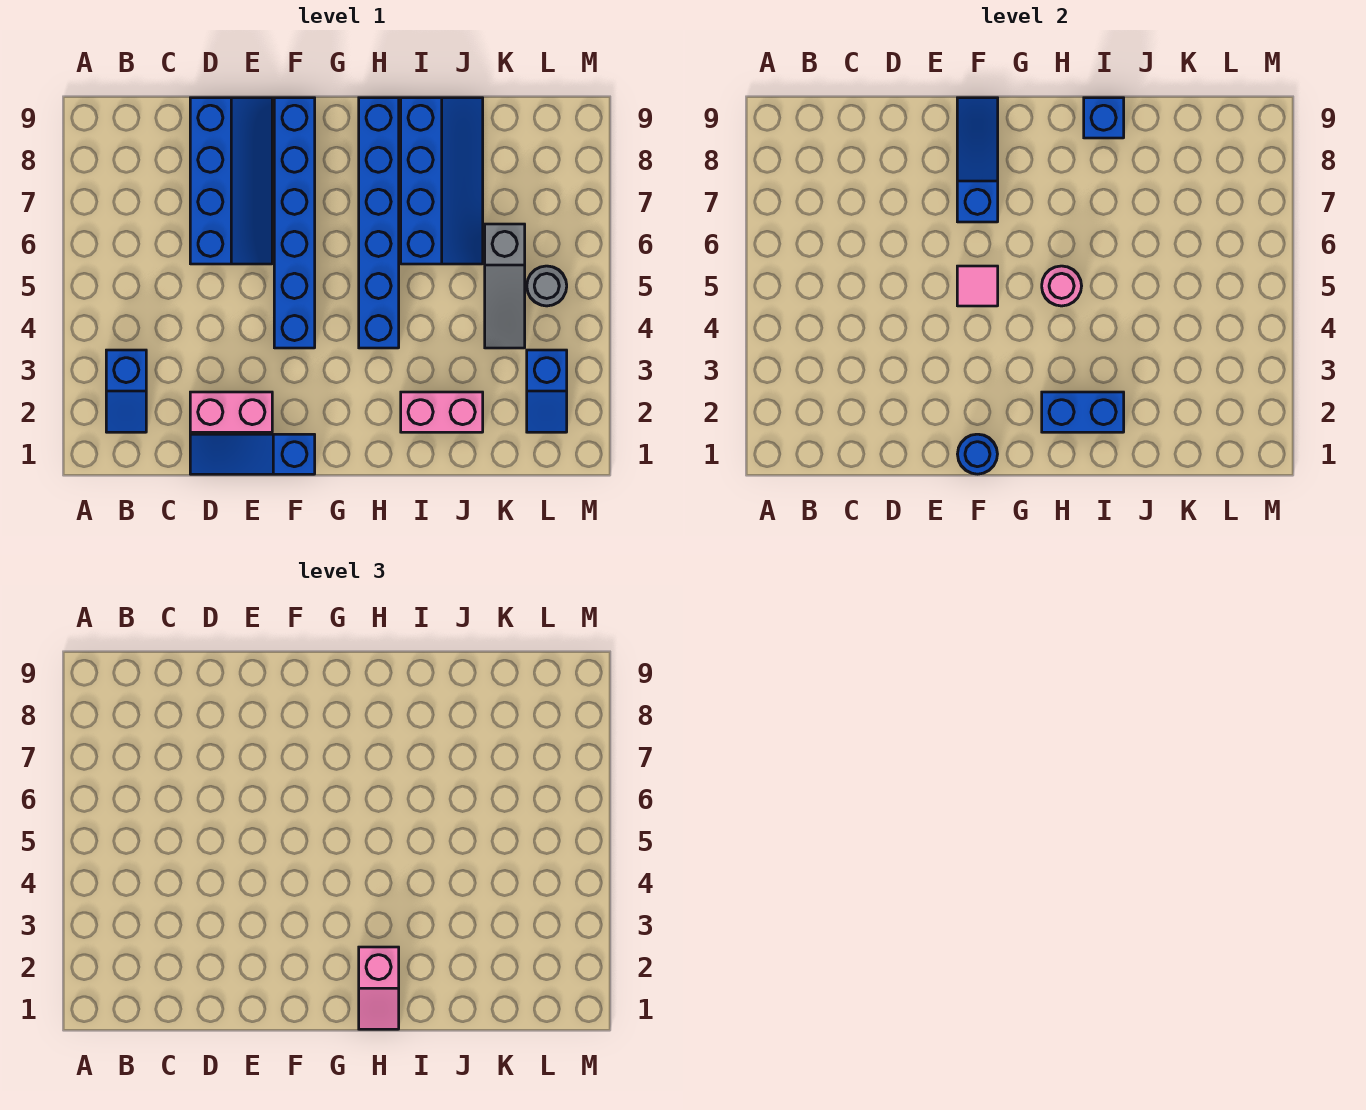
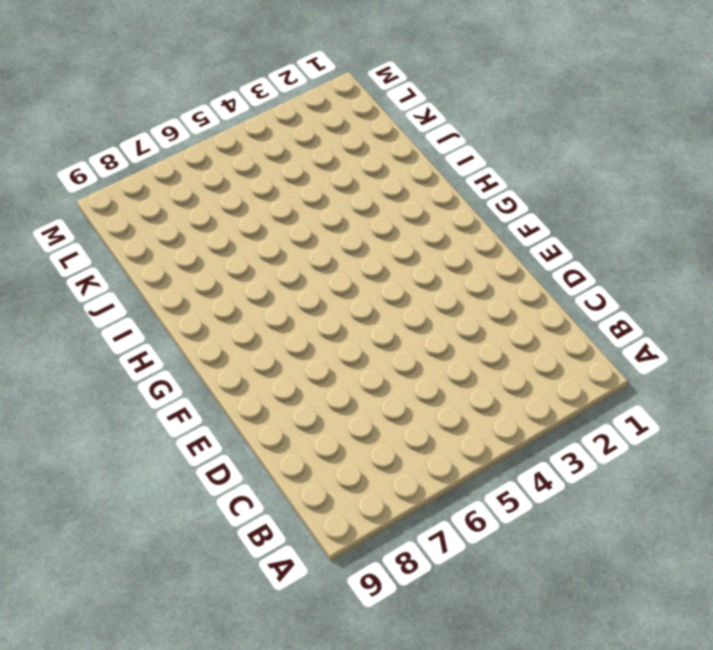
none -> blue 1x2 slope [106,350,146,432]
none -> blue 1x3 slope [190,434,315,474]
none -> pink 1x2 brick [190,392,272,432]

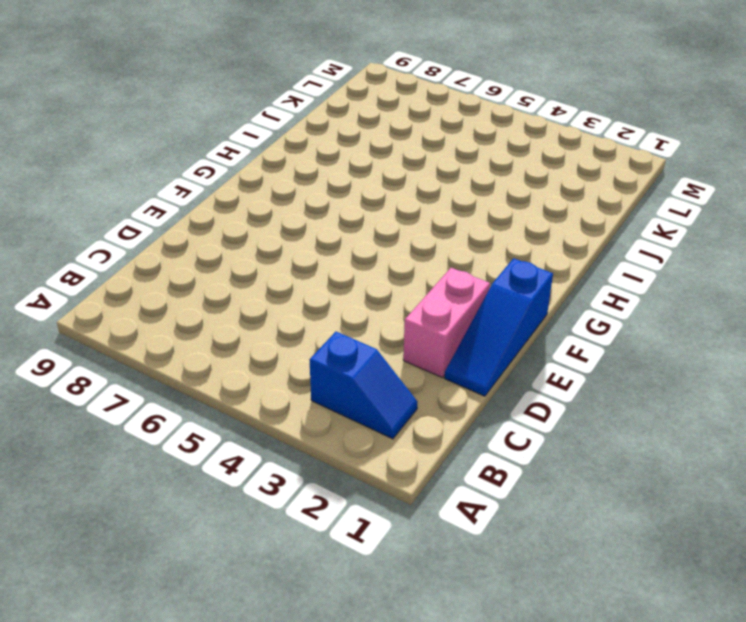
none -> blue 2x4 slope [190,98,272,264]
none -> blue 1x6 brick [274,98,315,348]
none -> blue 1x6 brick [359,98,399,348]

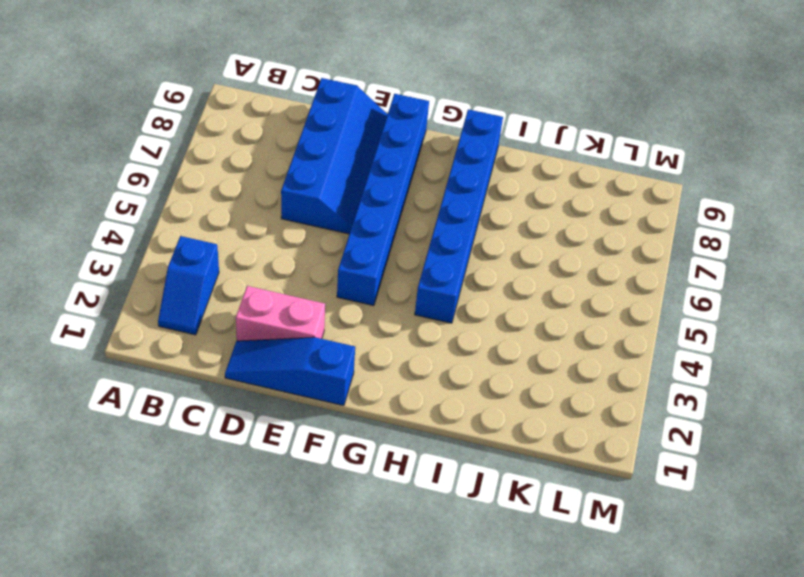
none -> pink 1x2 brick [401,392,483,432]
none -> blue 2x4 slope [401,98,483,264]
none -> grey 1x3 slope [485,224,525,348]

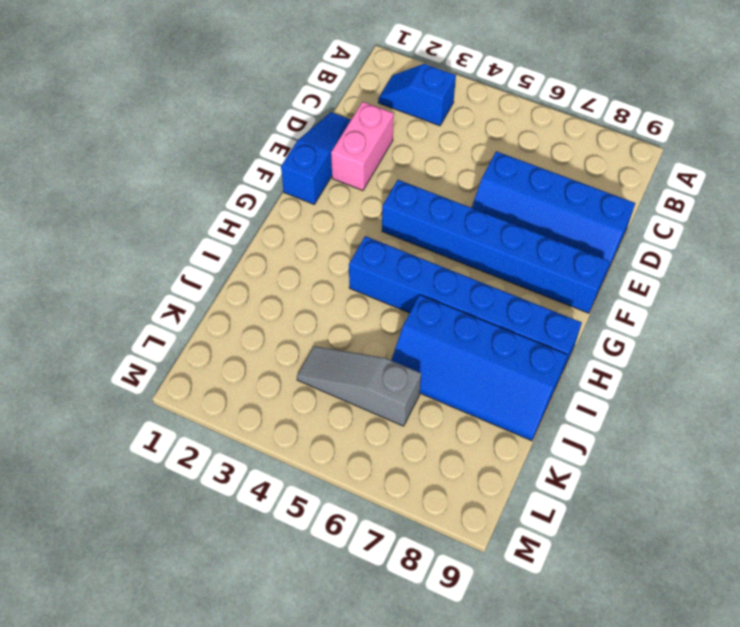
none -> pink 1x2 brick [401,392,483,432]
none -> blue 1x2 slope [527,350,567,432]
none -> grey 1x1 round brick [527,266,567,306]

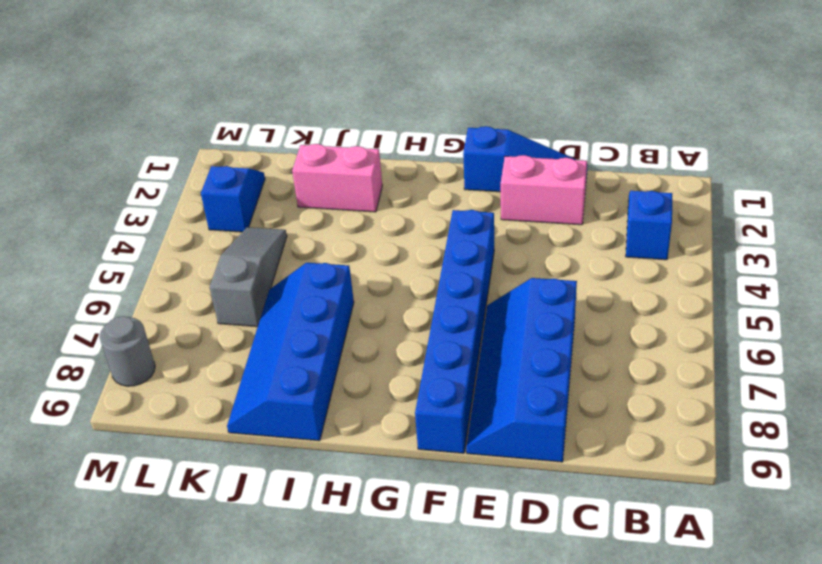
grey 1x1 round brick [100,316,155,386] -> grey 1x1 round brick moved to [527,266,567,306]
none -> blue 1x6 brick [359,98,399,348]
none -> blue 1x1 round brick [958,434,997,474]
none -> pink 1x1 tile [957,266,998,306]

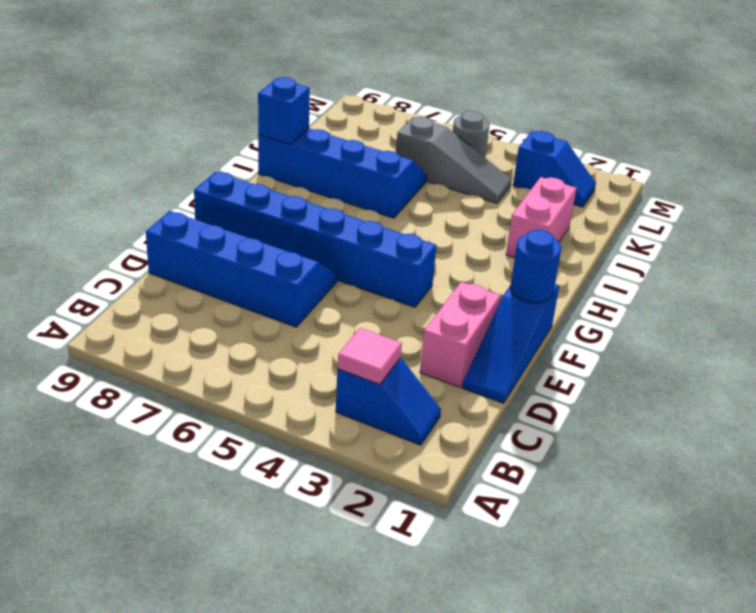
pink 1x1 tile [338,328,402,384] -> pink 1x1 tile moved to [957,266,998,306]
none -> blue 1x6 brick [359,98,399,348]
none -> blue 1x3 slope [957,98,998,222]
none -> blue 1x2 brick [1042,392,1124,432]

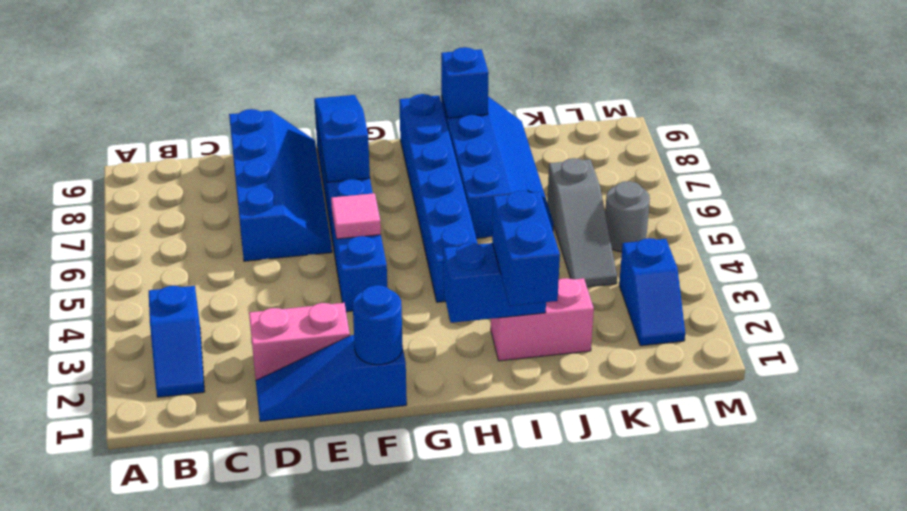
blue 1x2 brick [492,191,560,306] -> none
none -> pink 1x1 round brick [1042,266,1082,306]
none -> pink 1x2 slope [359,947,399,1029]

